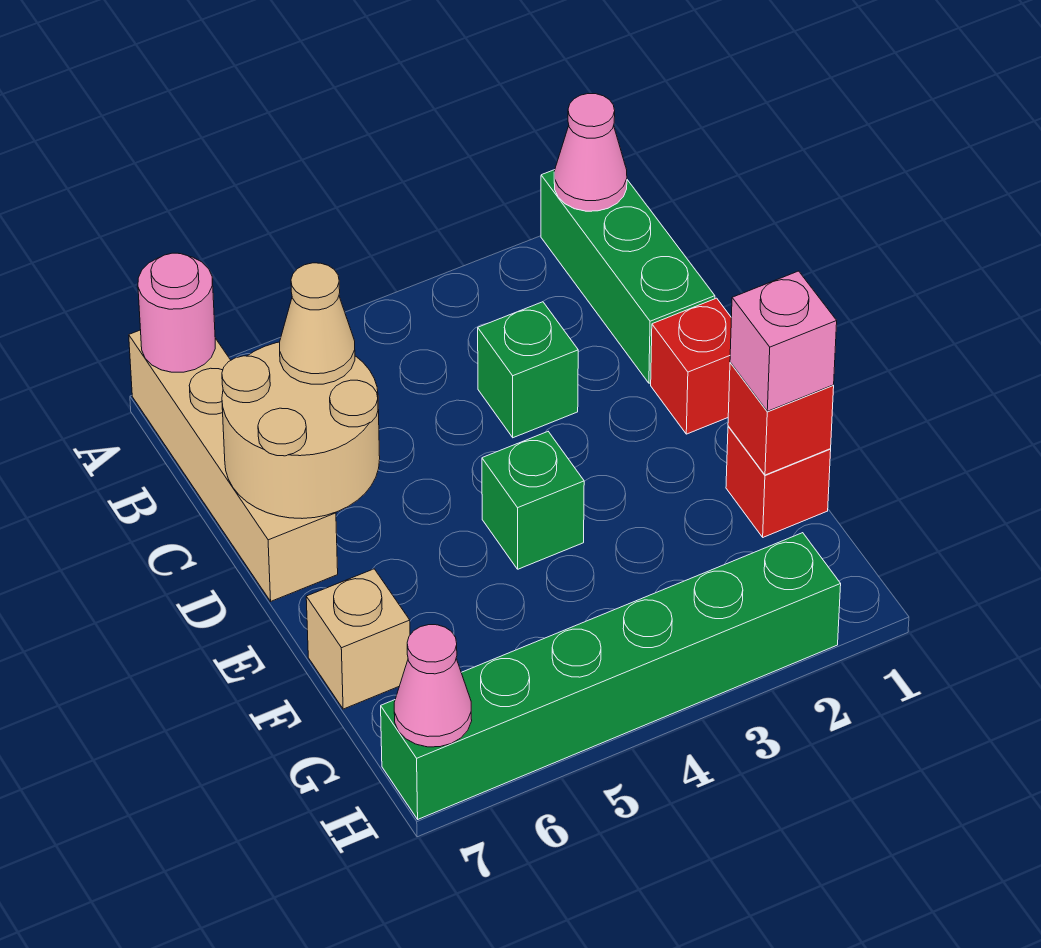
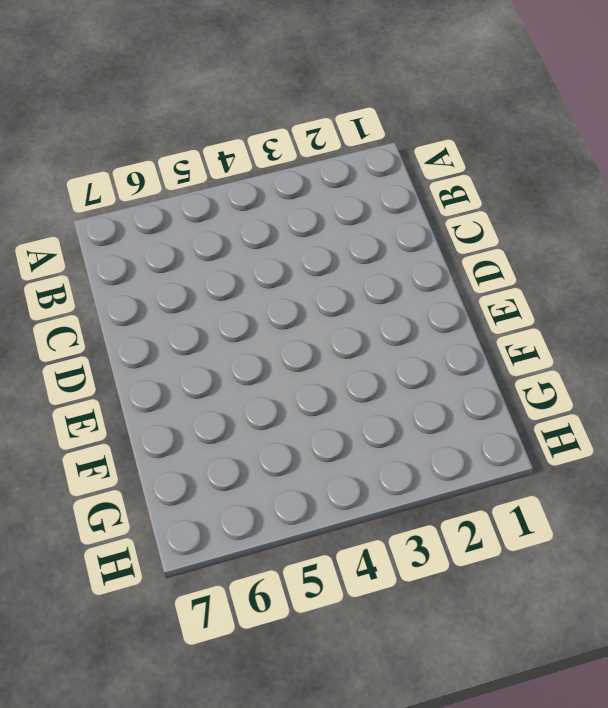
none -> green 1x3 brick [541,170,715,383]
none -> tan 1x4 brick [129,330,338,601]
none -> green 1x1 brick [478,302,578,438]

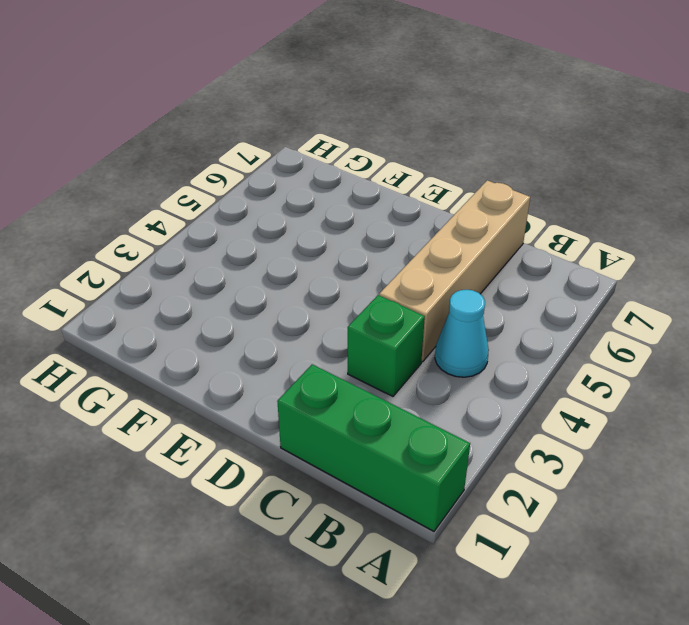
cyan 1x1 cone [435,290,489,377] -> none
tan 1x4 brick [379,180,530,362] -> tan 1x4 brick turned to [129,330,338,601]
none -> red 1x1 brick [651,298,731,434]
none -> green 1x1 brick [482,432,584,569]
none -> red 1x1 brick [726,426,831,537]

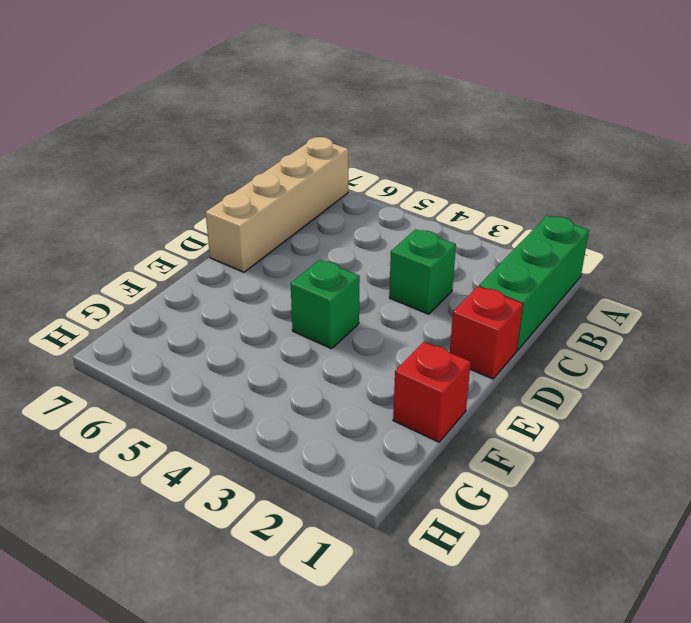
none -> tan 1x1 brick [306,569,410,709]
none -> green 1x6 brick [381,533,841,819]
none -> pink 1x1 cone [554,94,627,211]

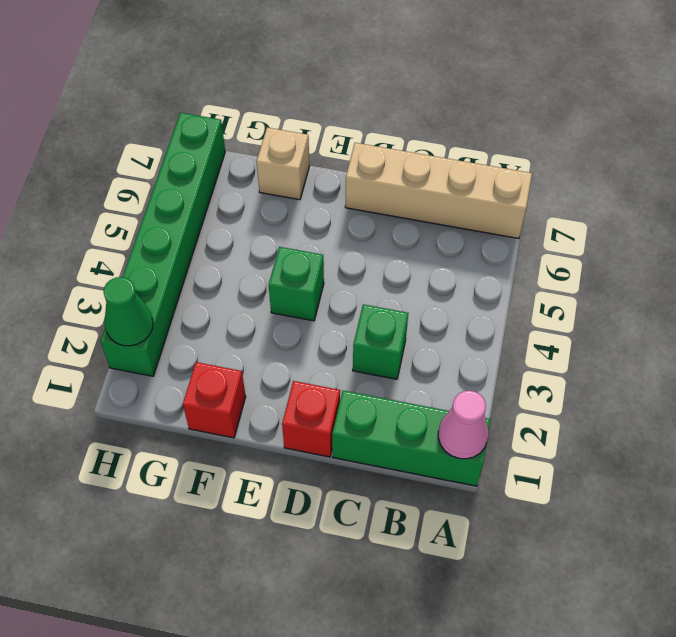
green 1x1 cone [104,277,153,346] -> none
none -> pink 1x1 round brick [138,253,215,372]
none -> tan 2x2 round brick [222,342,380,519]
none -> red 1x1 brick [728,362,834,475]

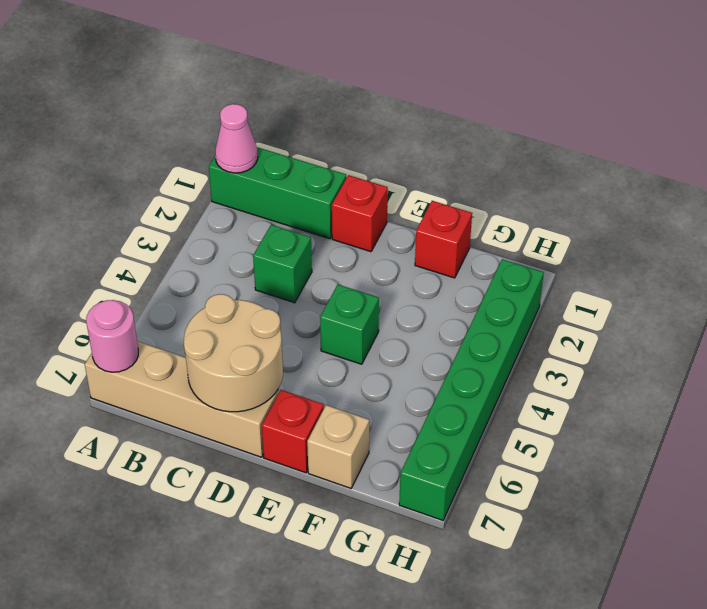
red 1x1 brick [262,390,324,473] -> red 1x1 brick moved to [728,362,834,475]
none -> pink 1x1 cone [394,625,472,747]
none -> tan 1x1 cone [280,263,355,384]
none -> pink 1x1 brick [730,271,837,411]

